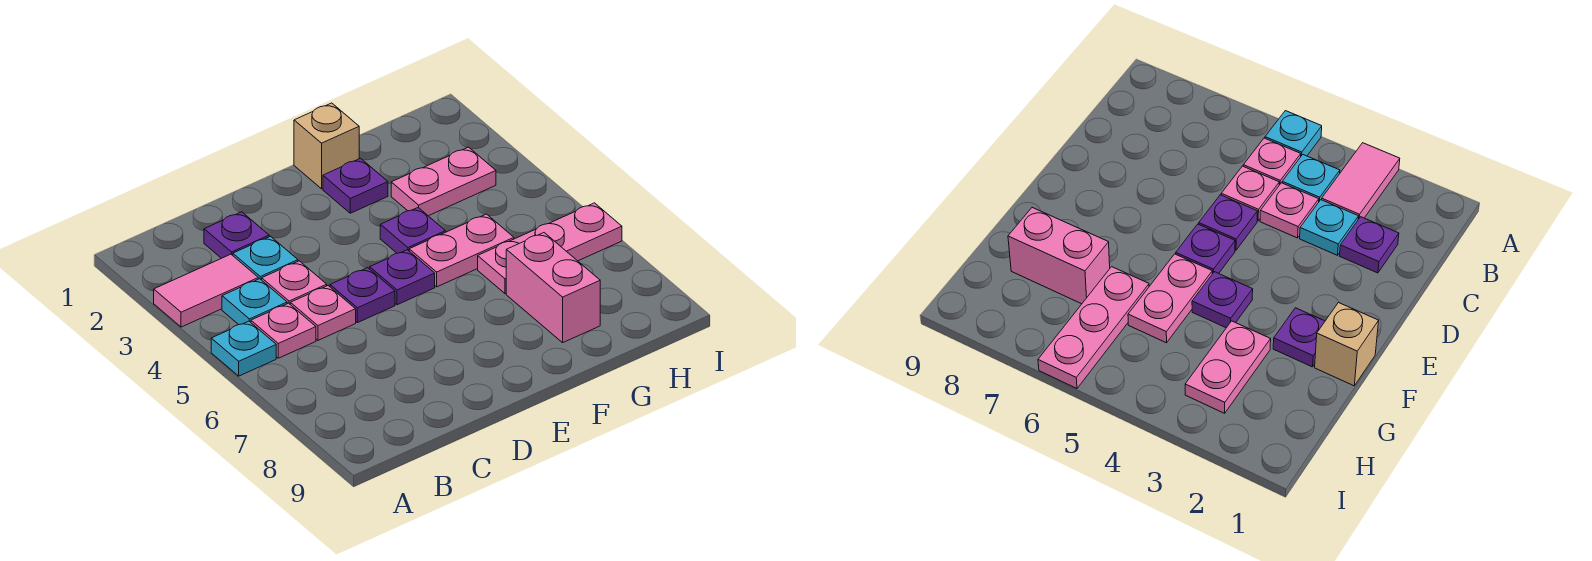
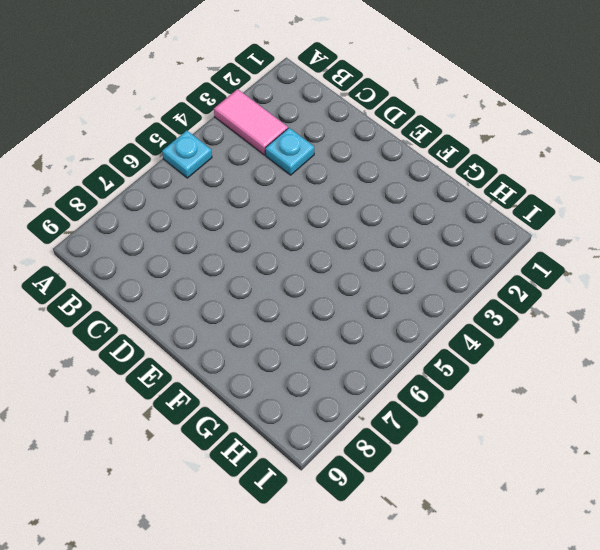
none -> cyan 1x1 plate [222,279,287,325]
none -> pink 1x1 plate [251,303,316,358]
none -> purple 1x1 plate [204,212,269,258]

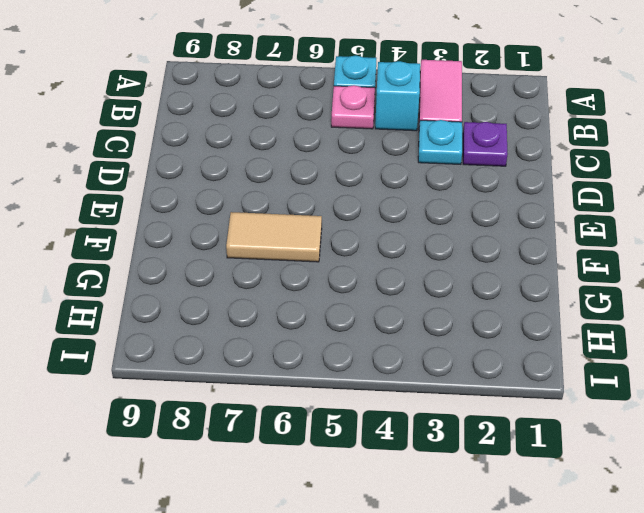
cyan 1x1 brick [375,61,420,131] -> cyan 1x1 plate [222,279,287,325]
tan 1x2 tile [226,212,322,262] -> none
none -> pink 1x1 plate [262,261,327,304]
none -> pink 1x1 plate [290,286,356,340]
none -> purple 1x1 plate [330,268,395,323]

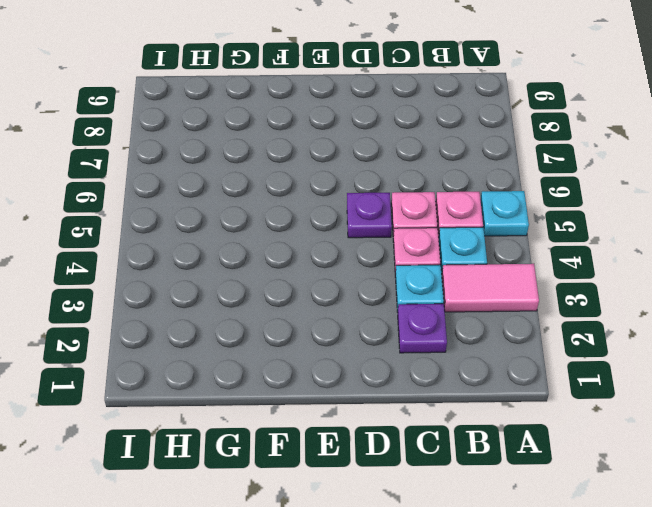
none -> purple 1x1 plate [370,250,435,305]
none -> tan 1x1 brick [294,103,359,189]
none -> purple 1x1 plate [323,158,388,213]

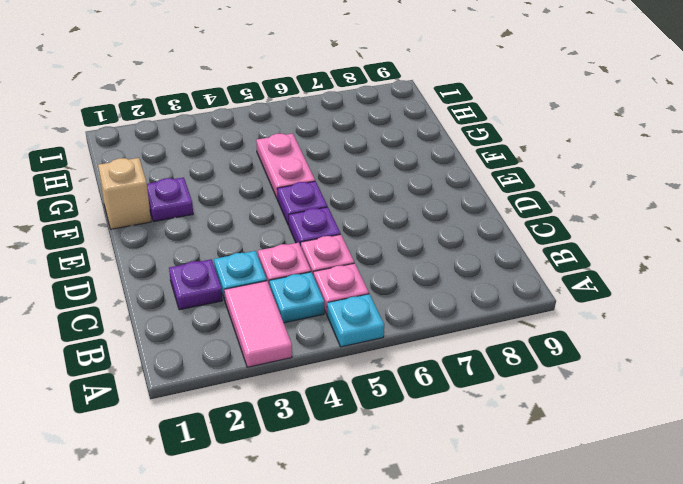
none -> purple 1x1 plate [380,208,446,253]
none -> pink 1x2 plate [391,147,496,216]
none -> pink 1x3 plate [478,203,622,294]

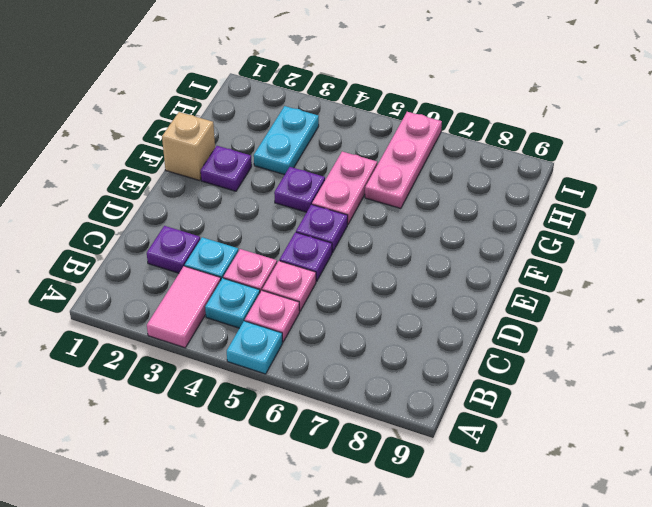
cyan 1x2 plate [254,106,319,175] -> pink 1x2 plate [391,147,496,216]
none -> pink 1x2 brick [506,233,600,343]

